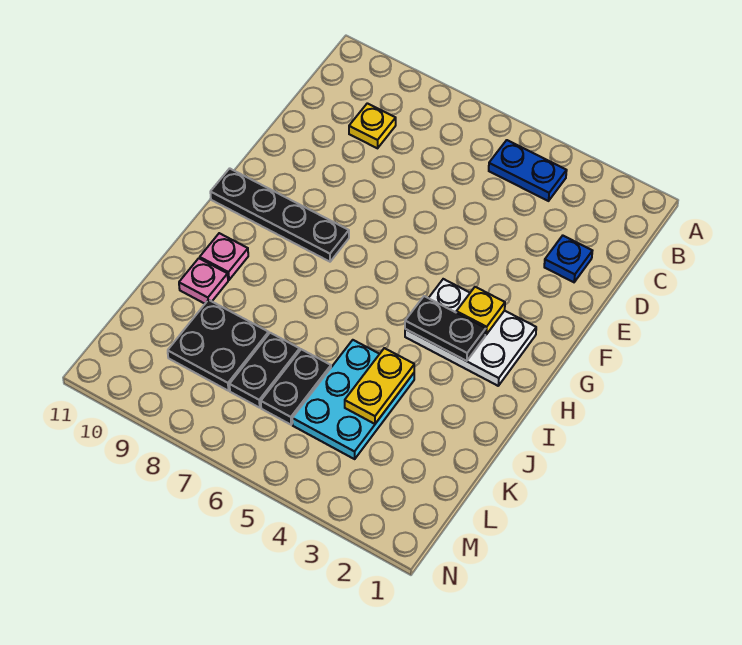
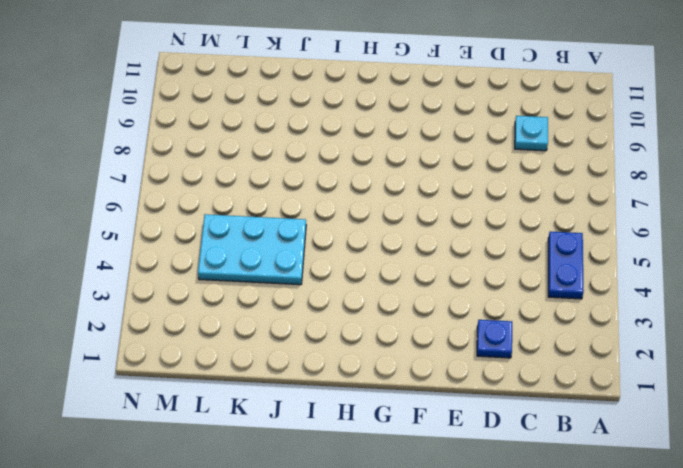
cyan 1x1 plate [515,116,548,151] -> yellow 1x1 plate [349,103,396,148]
none -> white 2x3 plate [405,279,536,386]
none -> black 1x4 plate [210,168,349,262]
none -> pink 1x1 plate [200,233,248,280]

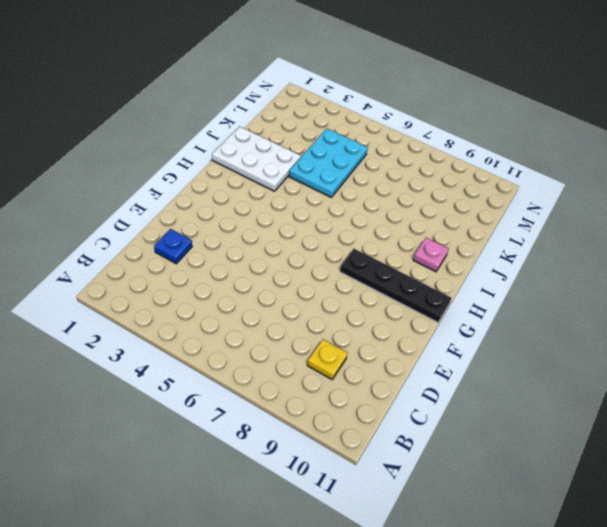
white 2x3 plate [212,126,301,191] -> white 2x3 plate moved to [405,279,536,386]
none -> blue 1x2 plate [489,140,567,201]
none -> pink 1x1 plate [179,258,228,304]
none -> black 1x2 plate [261,349,331,425]

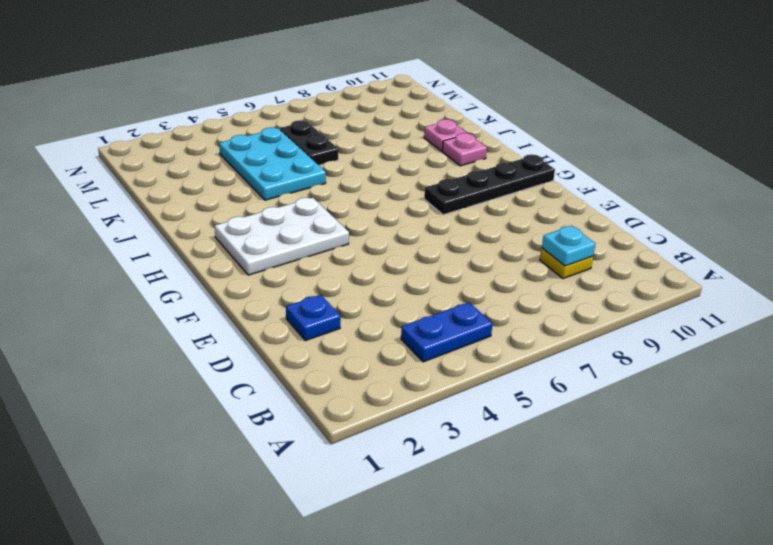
cyan 1x1 plate [542,226,595,266] -> none
none -> black 1x2 plate [230,333,300,408]
none -> black 2x2 plate [168,300,269,391]
none -> yellow 1x1 plate [456,287,505,335]

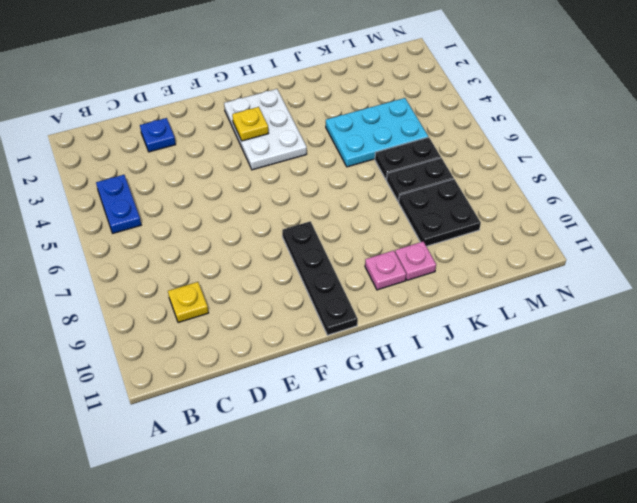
none -> black 1x2 plate [405,296,486,361]
none -> yellow 1x2 plate [345,348,414,424]

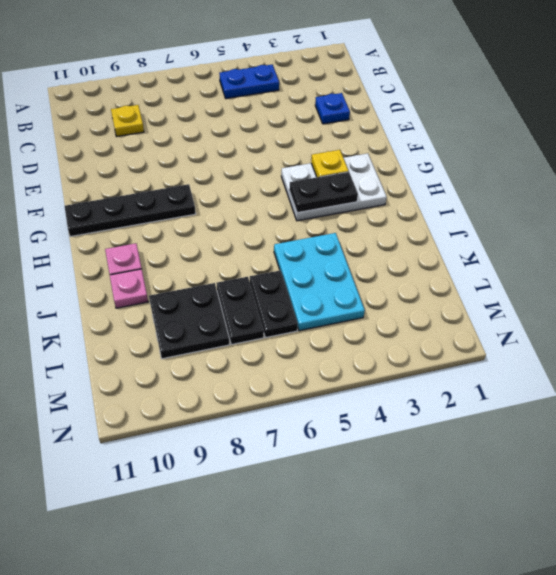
none -> yellow 1x2 plate [345,348,414,424]

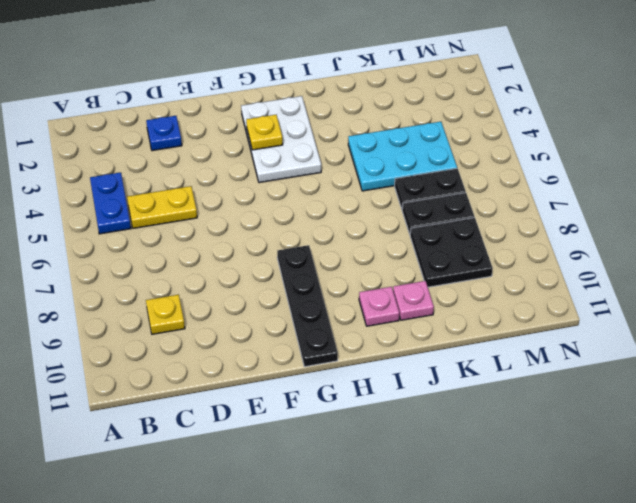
yellow 1x2 plate [127,186,197,228] -> yellow 1x2 plate moved to [345,348,414,424]
none -> black 1x2 plate [405,296,486,361]

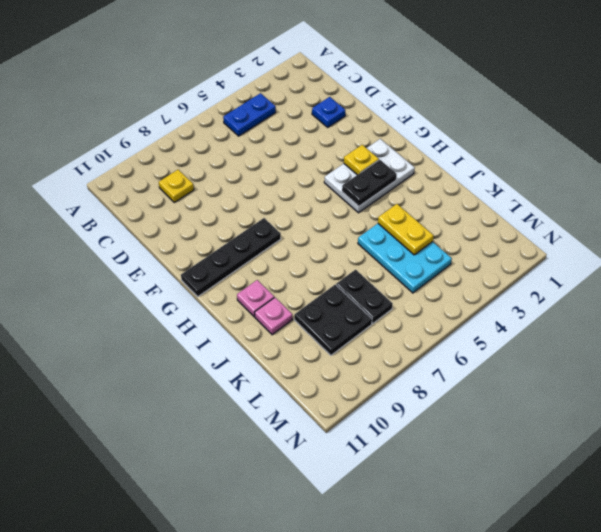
none -> black 1x2 plate [261,349,331,425]

